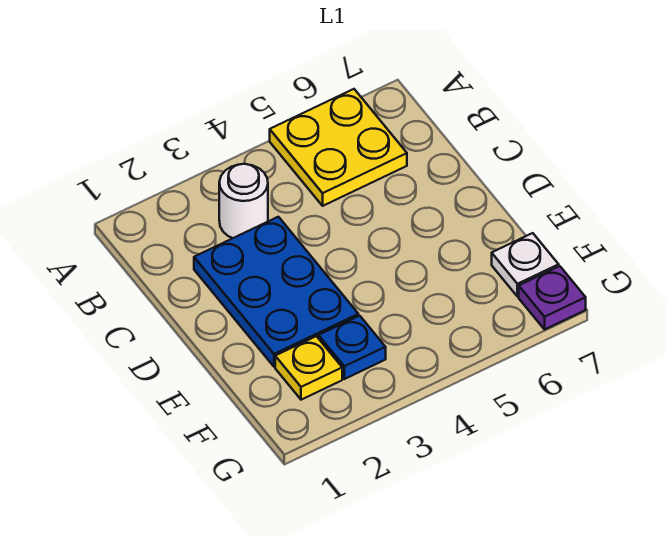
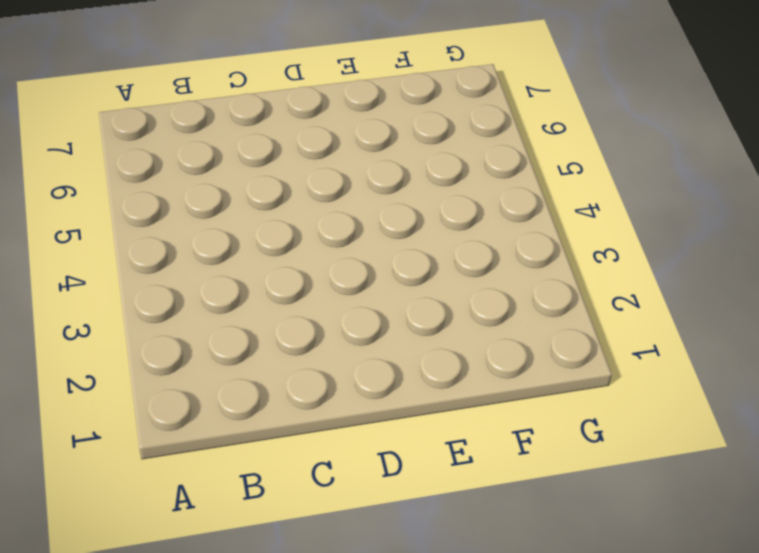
none -> yellow 2x2 plate [270,89,407,206]
none -> white 1x1 round brick [219,164,268,238]

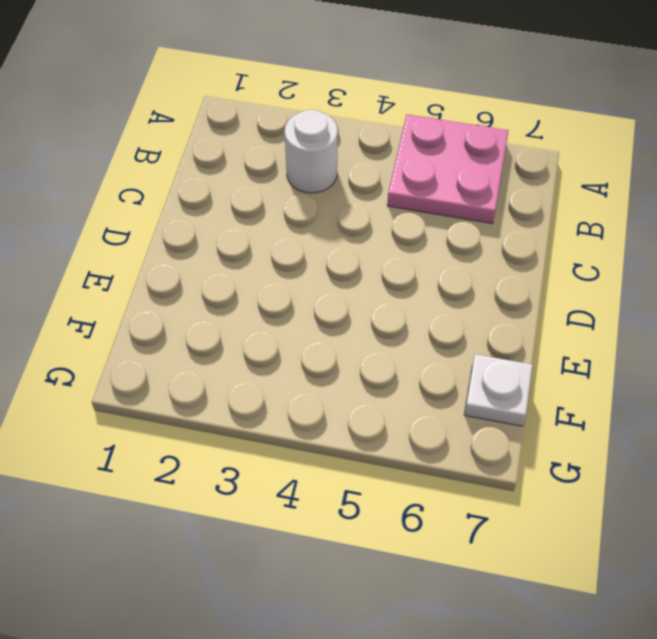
pink 2x2 plate [387,114,508,223] -> yellow 2x2 plate [270,89,407,206]
none -> blue 2x3 plate [194,217,358,367]
none -> yellow 1x1 plate [275,336,342,400]

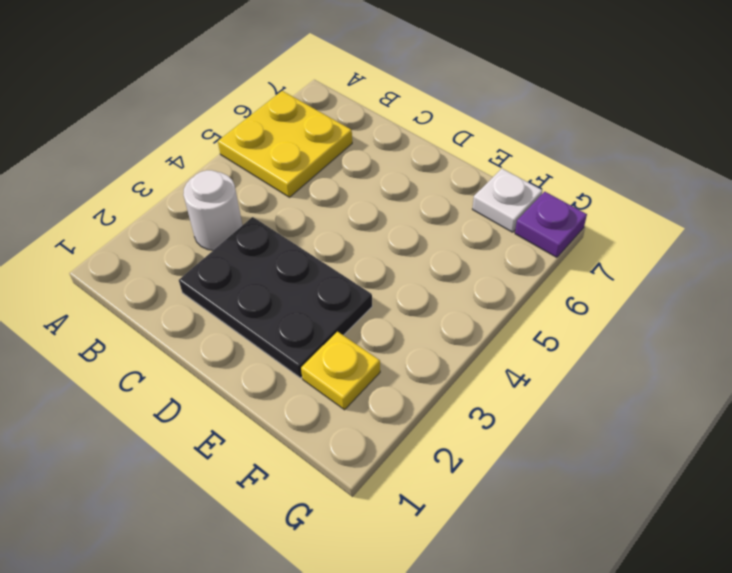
black 2x3 plate [179,217,372,378] -> blue 2x3 plate [194,217,358,367]
none -> blue 1x1 plate [319,316,386,379]

